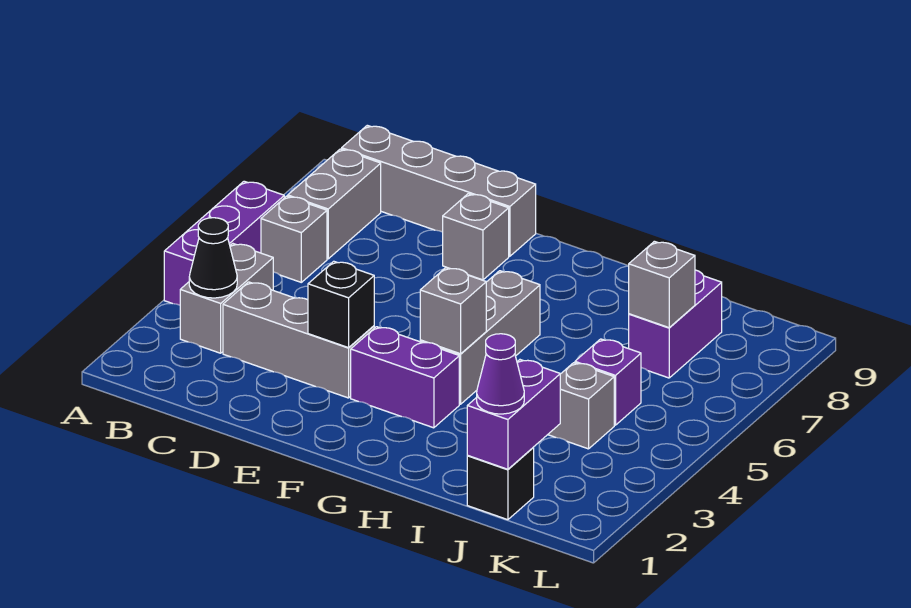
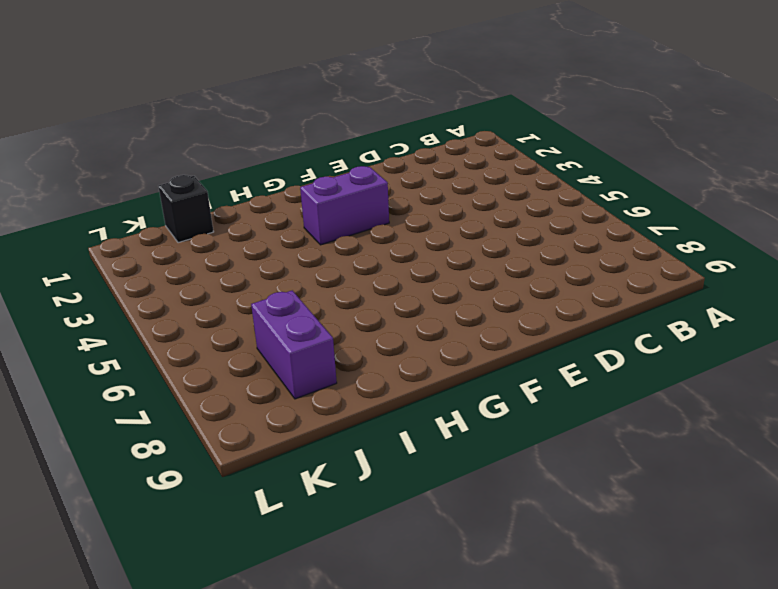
none -> purple 1x3 brick [164,181,284,305]
none -> grey 1x2 brick [180,244,273,353]
none -> grey 1x1 brick [261,196,327,282]

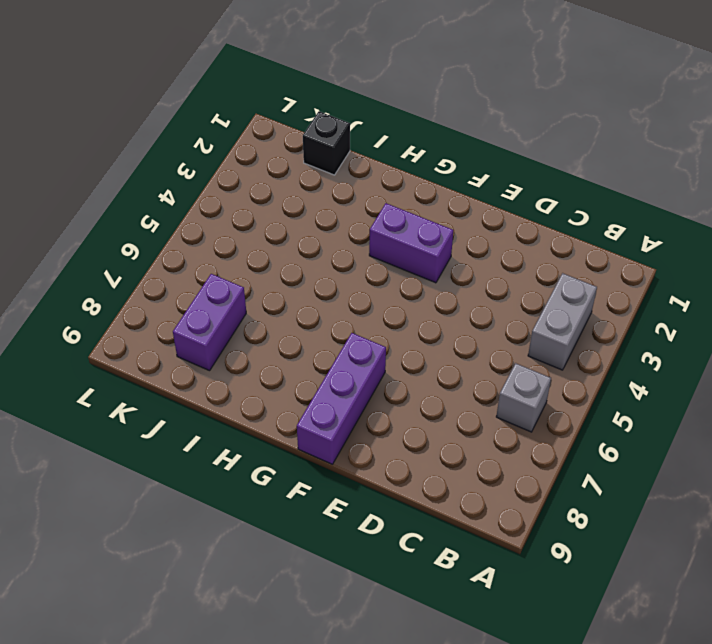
purple 1x3 brick [297,333,386,464] -> purple 1x3 brick moved to [164,181,284,305]
none -> grey 1x2 brick [288,149,381,259]
none -> grey 1x4 brick [342,125,536,256]
none -> grey 1x3 brick [223,282,374,398]

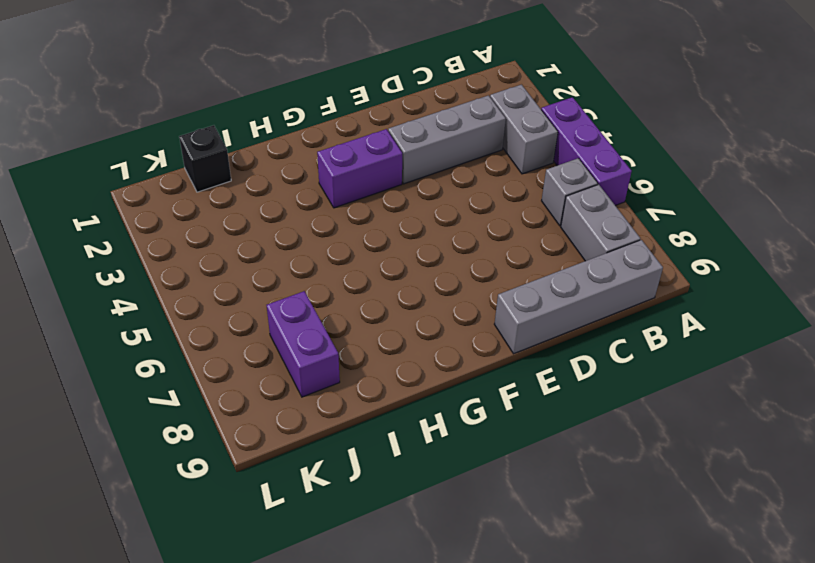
none -> grey 1x1 brick [443,194,509,280]
none -> grey 1x3 brick [420,271,540,404]
none -> grey 1x1 brick [548,363,614,449]

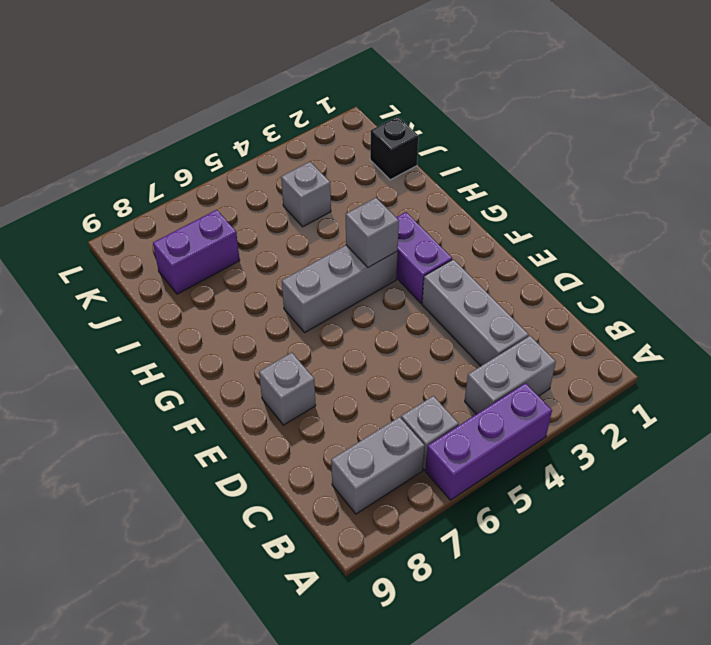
none -> grey 1x4 brick [342,125,536,256]
none -> purple 1x1 brick [575,339,641,425]
none -> black 1x1 cone [189,218,237,298]

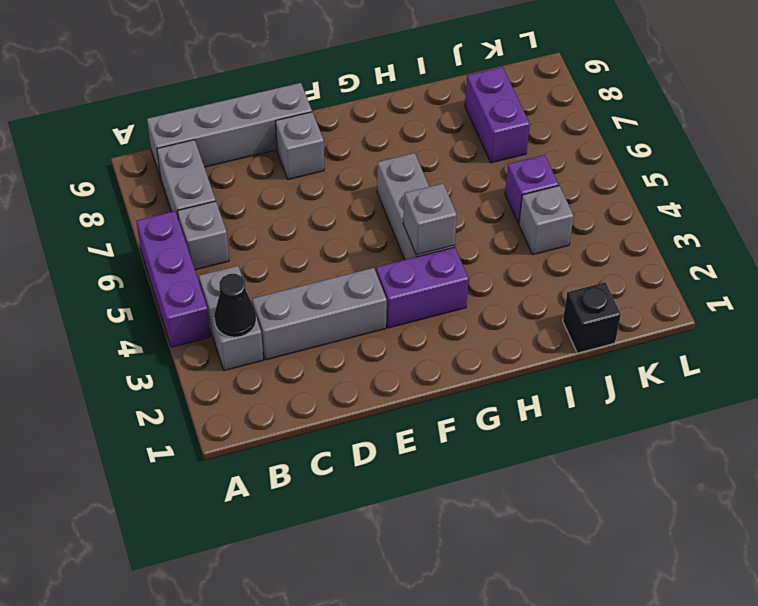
none -> black 1x1 brick [308,261,374,348]
none -> purple 1x2 brick [467,360,560,469]
none -> grey 1x1 brick [629,241,695,328]

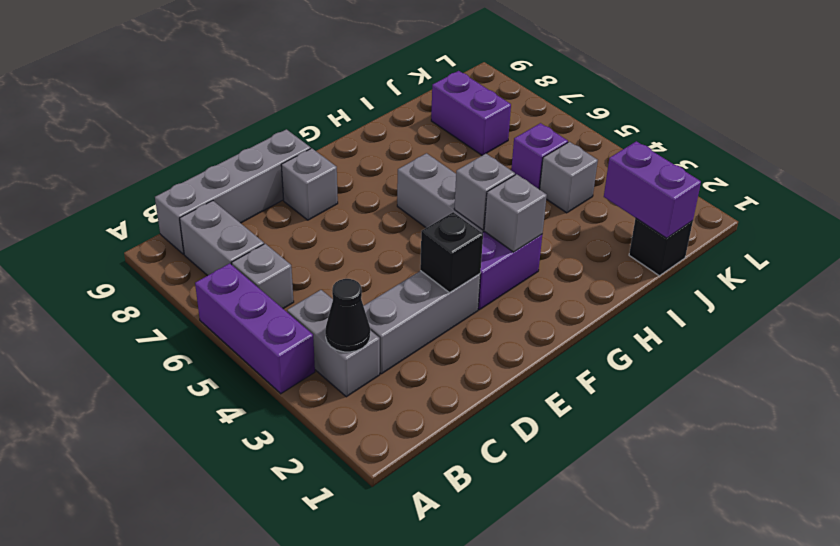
grey 1x1 brick [484,174,547,252] -> grey 1x1 brick moved to [629,241,695,328]
none -> purple 1x1 cone [477,334,524,414]

